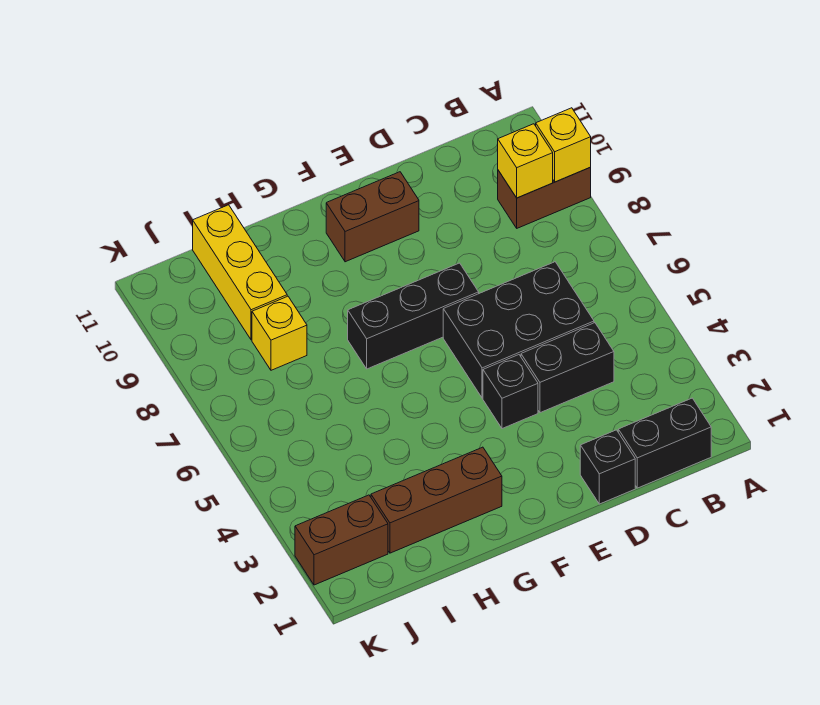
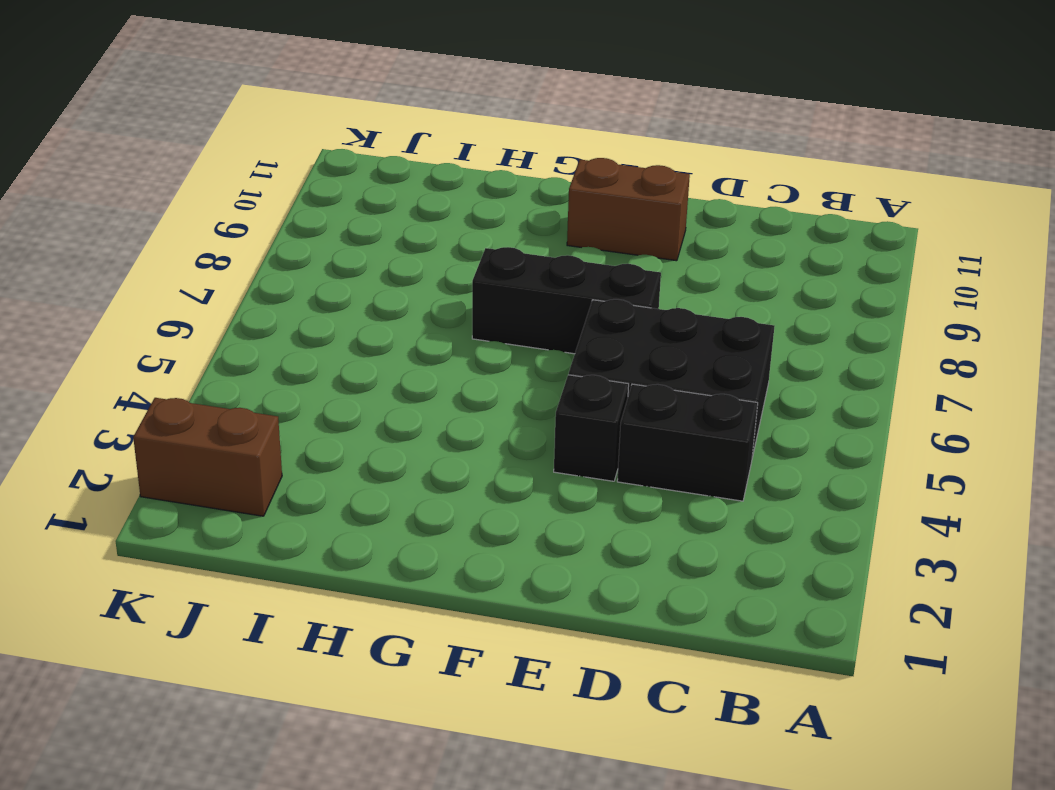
none -> brown 1x2 brick [498,167,591,228]
none -> black 1x2 brick [618,398,711,488]
none -> black 1x1 brick [580,430,635,504]

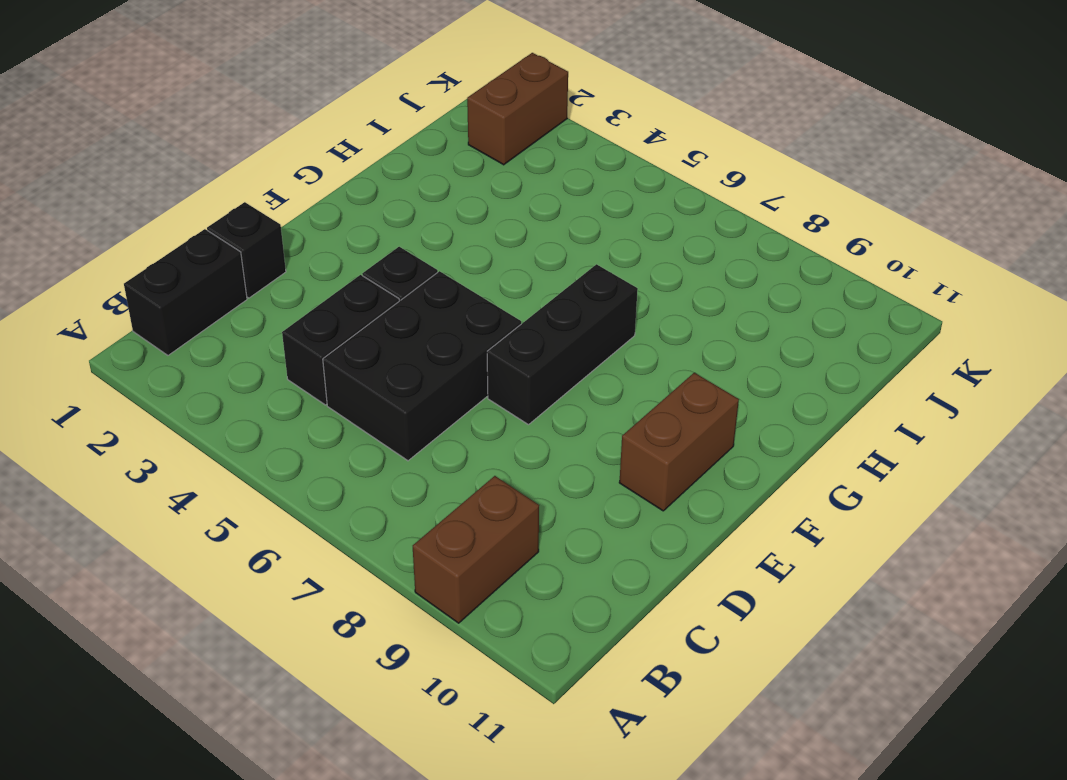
none -> brown 1x3 brick [371,447,502,553]
none -> yellow 1x1 brick [252,296,307,370]
none -> yellow 1x3 brick [193,205,287,340]

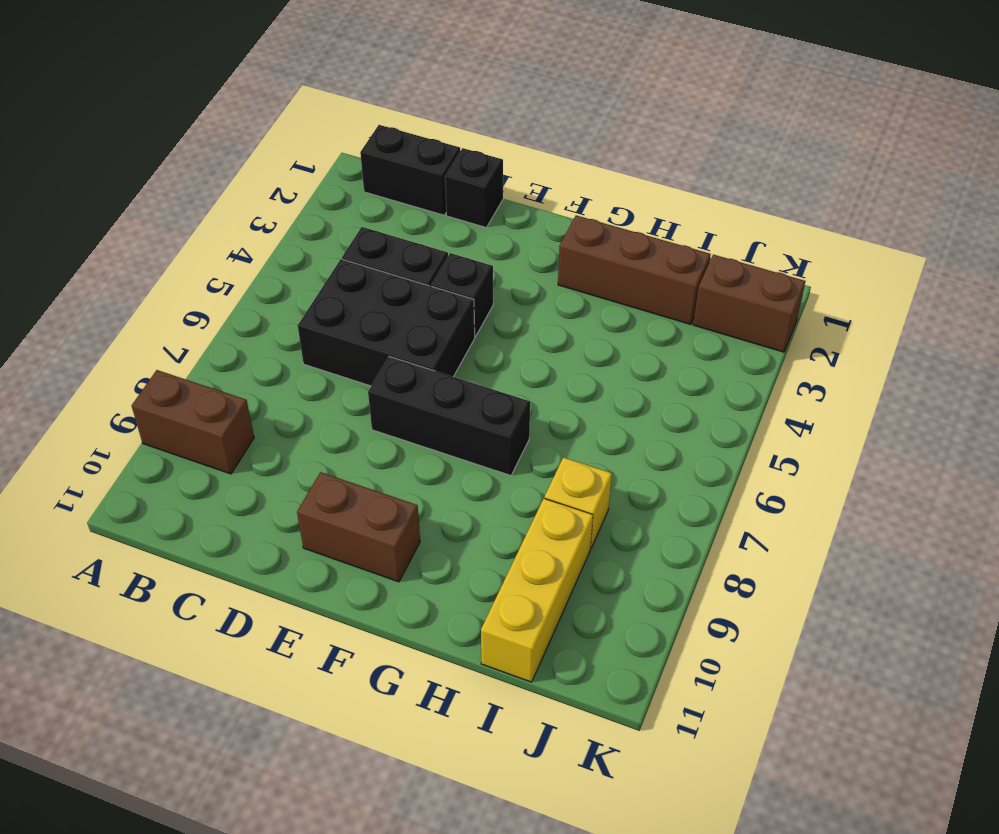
none -> yellow 1x1 brick [536,108,591,182]
none -> yellow 1x1 brick [498,124,553,198]

